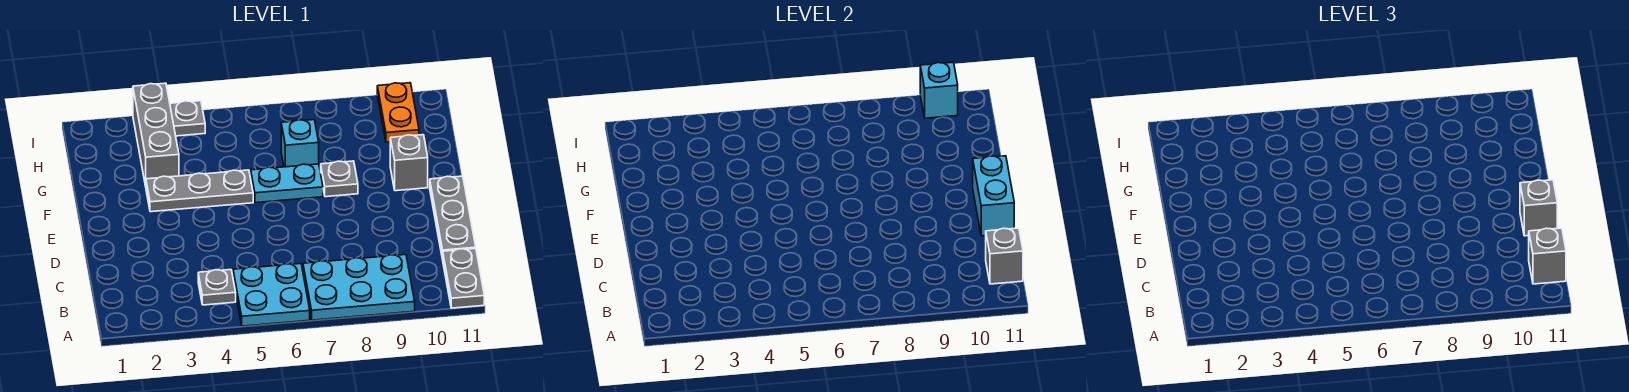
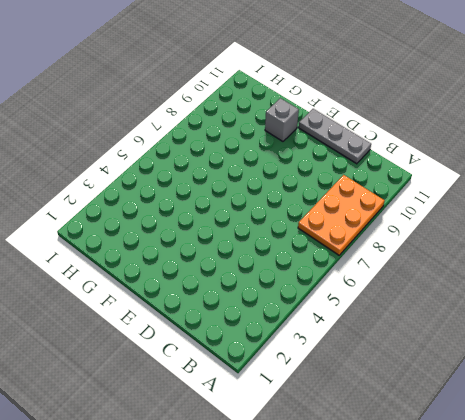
orange 2x3 plate [298,175,385,255] -> cyan 2x3 plate [303,255,415,320]
none -> cyan 2x2 plate [233,264,310,326]
none -> grey 1x2 plate [443,249,484,308]
none -> grey 1x1 plate [198,270,236,305]

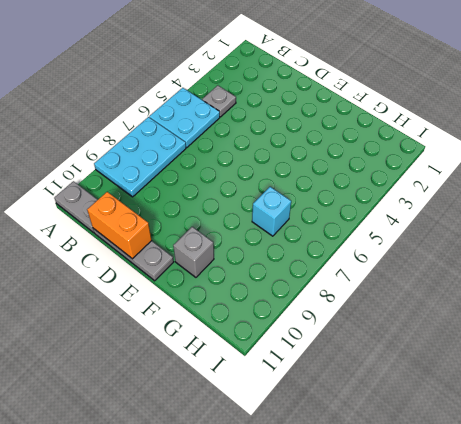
orange 1x2 brick [87,192,152,259] -> cyan 1x2 brick [973,156,1014,236]
none -> grey 1x3 plate [146,170,253,212]
none -> cyan 1x2 plate [251,164,323,203]
none -> grey 1x1 plate [321,161,358,197]

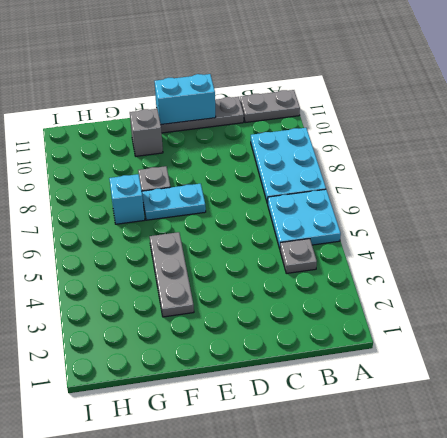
cyan 1x2 plate [142,184,206,220] -> cyan 1x2 plate turned to [251,164,323,203]
none -> grey 1x3 brick [133,83,179,186]
none -> orange 1x2 plate [377,83,419,142]
none -> grey 1x1 plate [170,101,205,136]

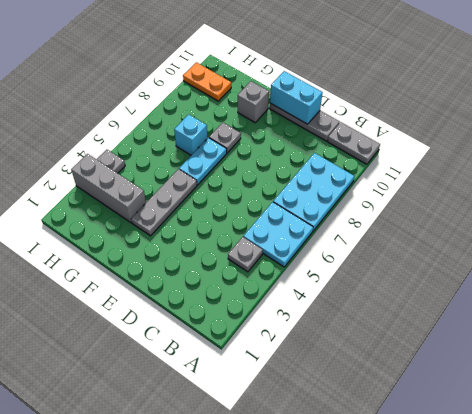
none -> grey 1x1 brick [986,228,1023,284]
none -> cyan 1x1 brick [920,62,958,118]
none -> grey 1x1 brick [1529,228,1566,284]

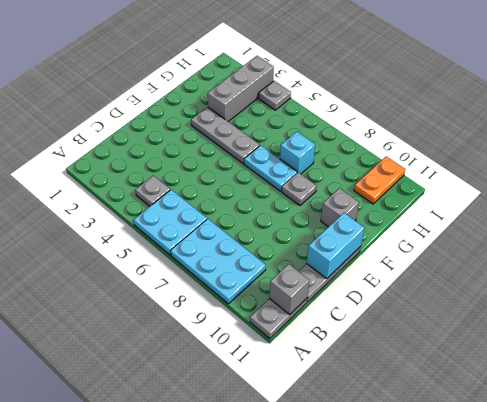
none -> cyan 1x1 brick [920,62,958,118]
none -> grey 1x1 brick [1529,228,1566,284]
none -> grey 1x1 brick [1520,180,1557,236]

